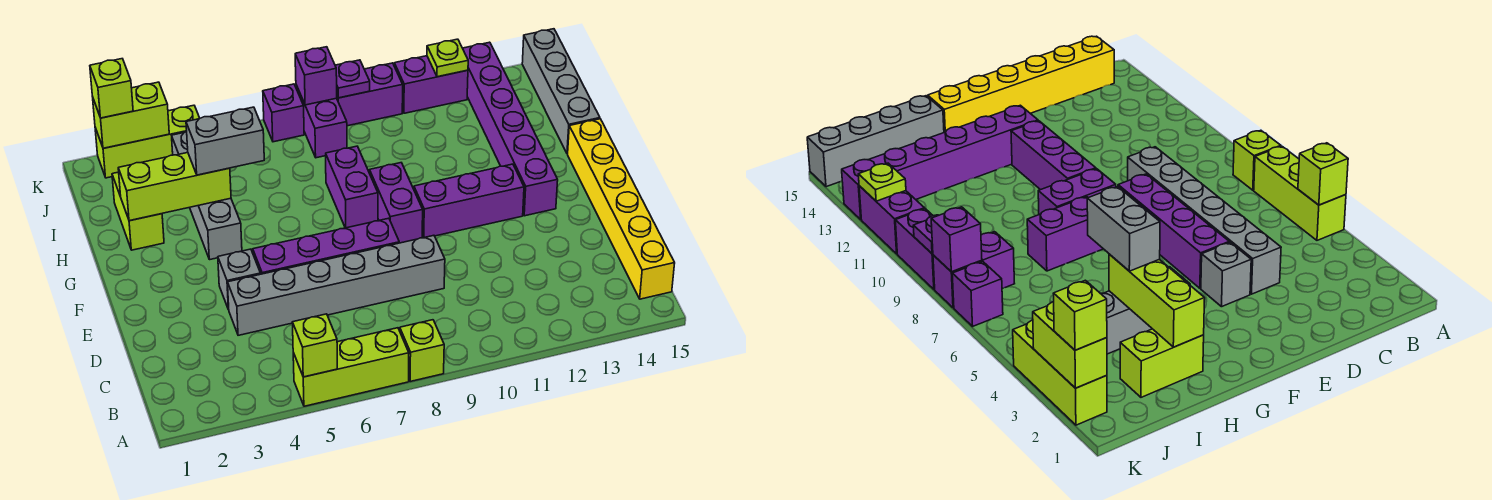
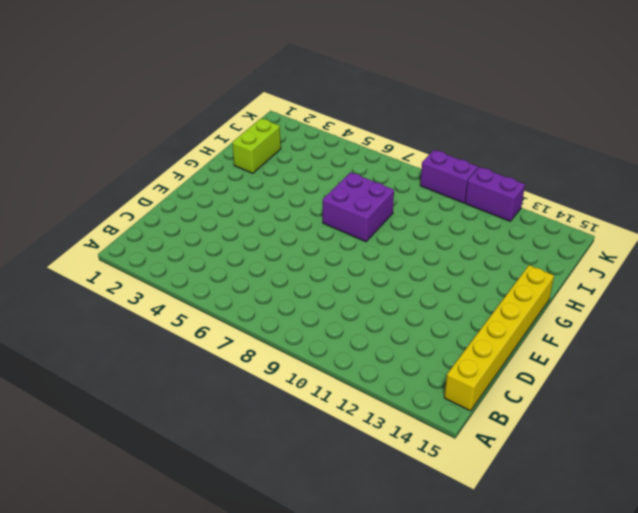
purple 2x2 brick [323,172,394,242] -> purple 1x2 brick [326,146,378,228]
none -> lime 1x3 brick [293,328,409,406]
none -> lime 1x1 brick [400,320,444,381]
none -> grey 1x6 brick [228,235,445,335]

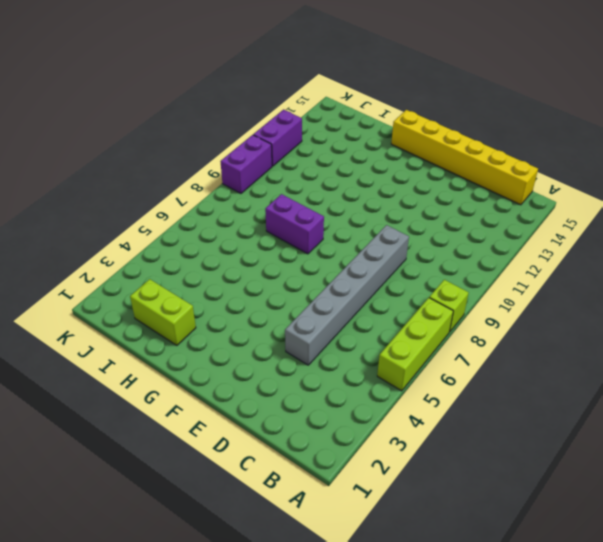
none -> grey 1x1 brick [218,249,260,310]
none -> purple 1x4 brick [253,218,399,274]
none -> purple 1x2 brick [370,163,423,243]

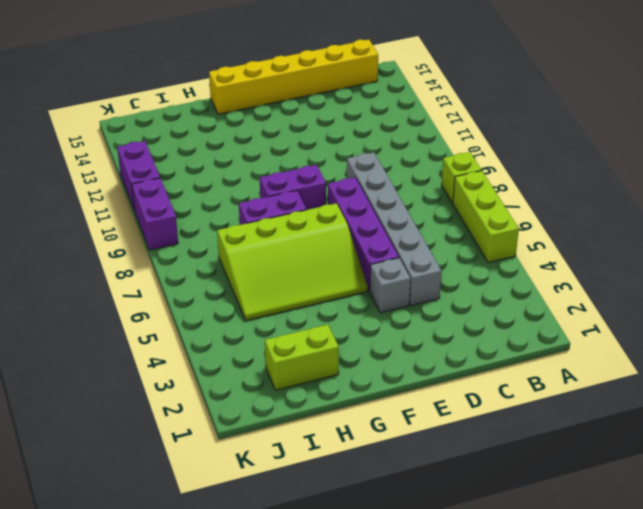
lime 3x4 slope [217,203,368,321] -> none
none -> purple 1x3 brick [414,164,524,238]
none -> purple 1x6 brick [463,42,558,216]
none -> grey 1x4 brick [172,132,242,260]

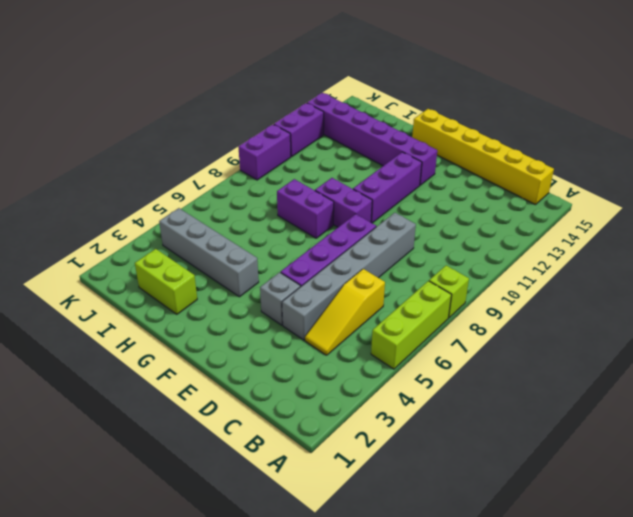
yellow 1x3 slope [305,269,385,355] -> none
none -> grey 1x4 brick [522,29,600,154]
none -> purple 1x2 brick [296,85,347,158]
none -> lime 1x3 brick [95,105,200,178]

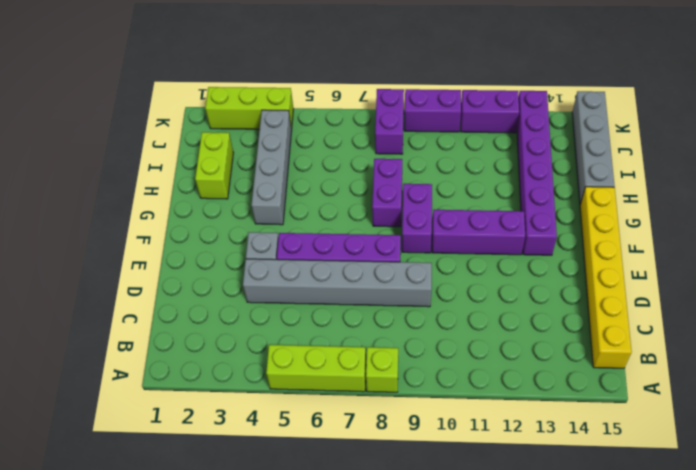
none -> purple 1x1 brick [263,84,304,142]
none -> lime 1x1 brick [292,314,337,377]
none -> lime 1x3 brick [118,153,231,221]

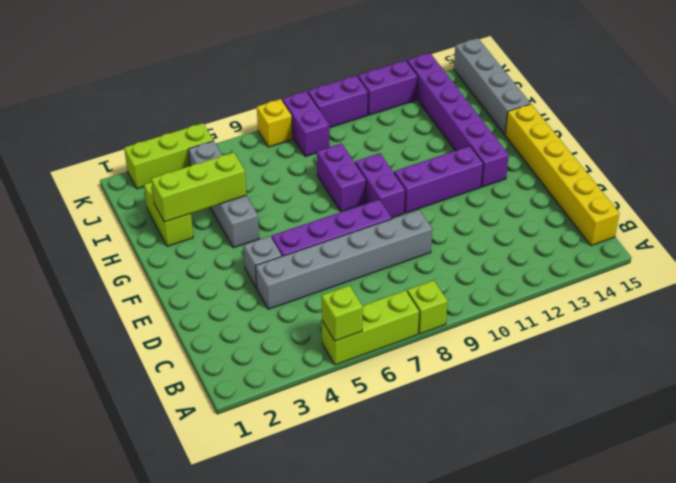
yellow 1x1 brick [257,99,293,147] -> purple 1x1 brick [263,84,304,142]
none -> lime 1x2 brick [93,82,169,148]
none -> purple 1x1 brick [295,47,337,105]
none -> purple 1x1 plate [335,60,370,98]

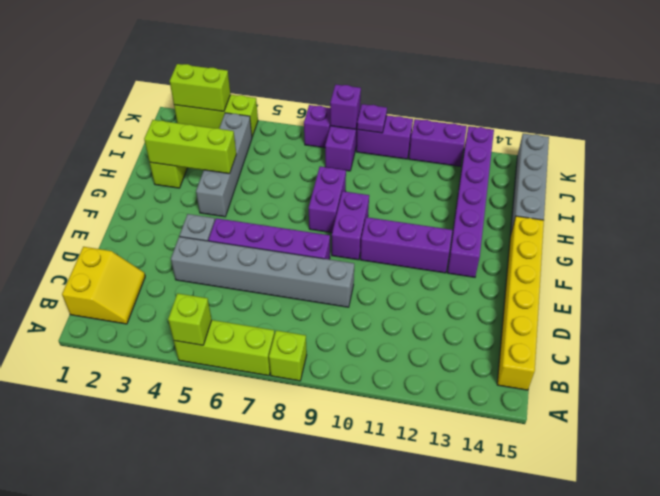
yellow 2x2 slope [62,247,145,324] -> none
none -> lime 1x1 plate [427,39,468,77]
none -> grey 1x2 brick [186,107,264,175]
none -> lime 1x1 brick [90,59,133,118]

